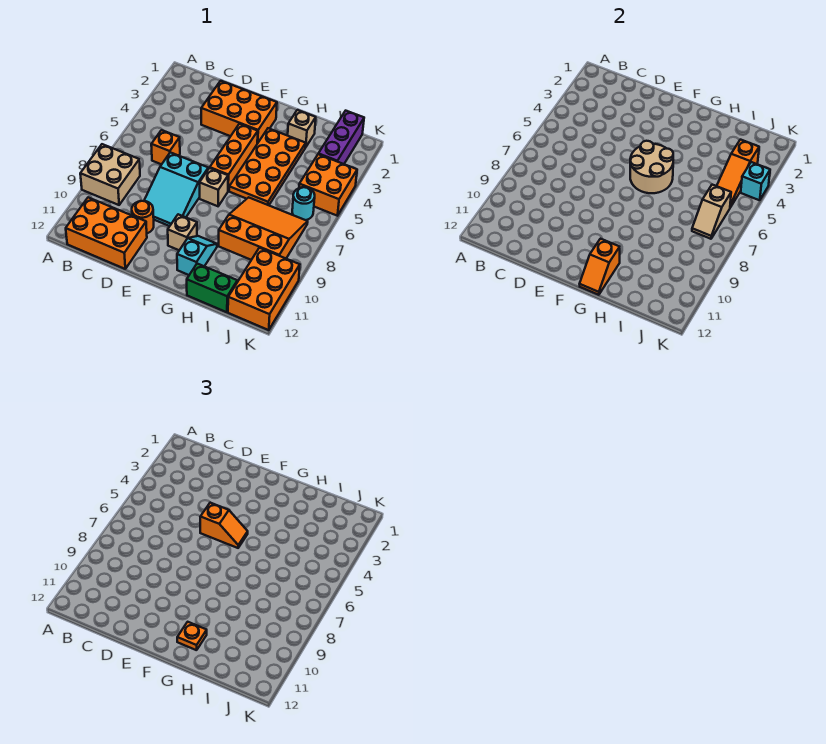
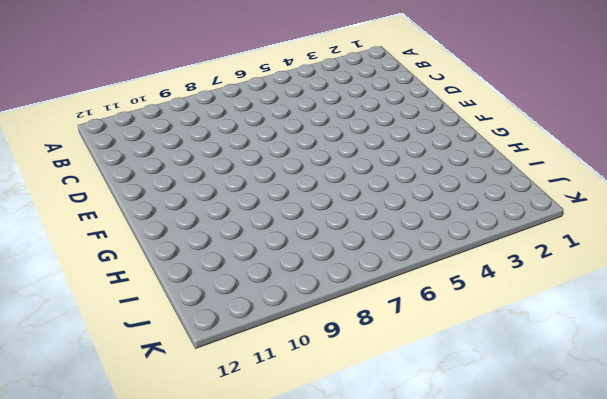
none -> tan 2x2 brick [80,144,140,205]
none -> orange 2x3 brick [66,197,147,269]
none -> orange 1x1 brick [151,130,180,164]

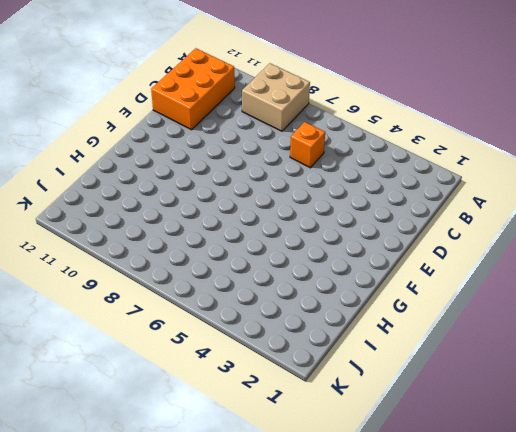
none -> orange 2x3 brick [201,81,277,143]
none -> cyan 2x3 slope [144,152,208,226]
none -> orange 1x1 round brick [132,201,154,233]

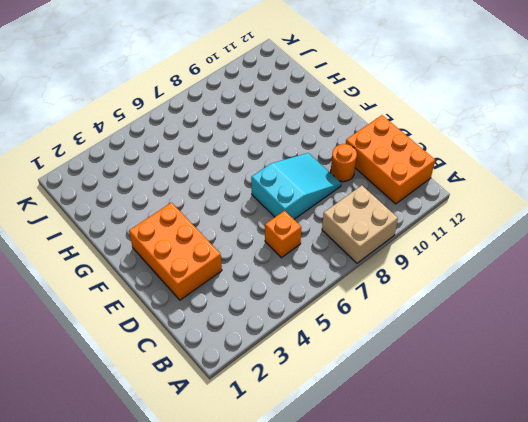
none -> orange 1x3 brick [210,124,258,191]
none -> tan 1x1 brick [199,168,228,206]
none -> tan 1x1 brick [168,214,197,250]

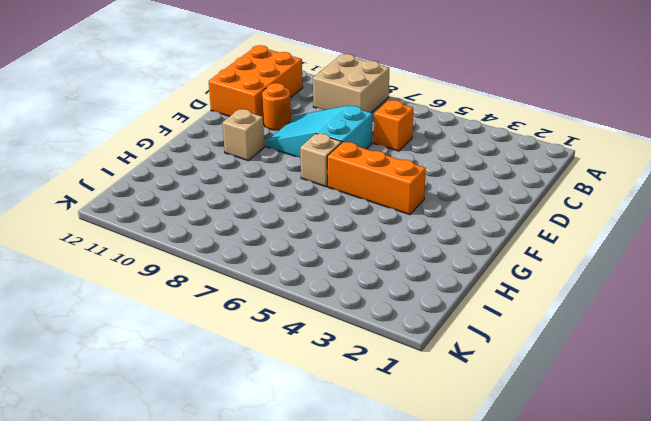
none -> orange 2x3 brick [201,81,277,143]
none -> orange 2x4 plate [229,128,306,205]
none -> cyan 1x2 slope [177,236,217,275]

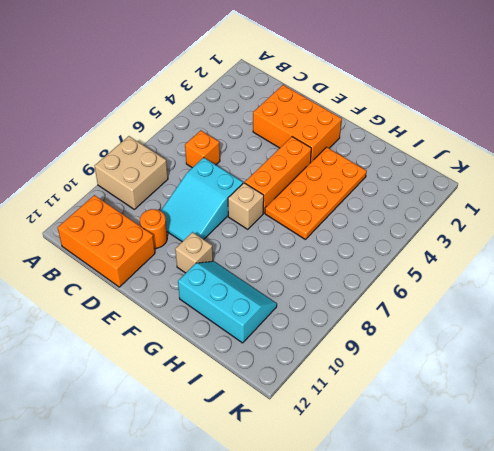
cyan 2x3 slope [178,261,277,343] -> cyan 1x2 slope [177,236,217,275]
none -> tan 1x1 brick [288,110,316,147]
none -> orange 3x3 slope [219,197,308,260]
none -> green 1x2 brick [187,264,237,312]

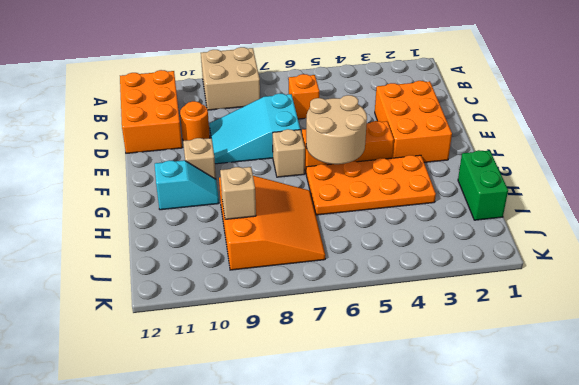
green 1x2 brick [458,150,508,220] -> green 1x2 brick moved to [187,264,237,312]
tan 1x1 brick [220,167,256,219] -> tan 1x1 brick moved to [288,110,316,147]
none -> purple 1x3 brick [319,111,364,164]
none -> orange 2x2 brick [299,154,357,216]
none -> cyan 1x1 round brick [292,187,315,220]

